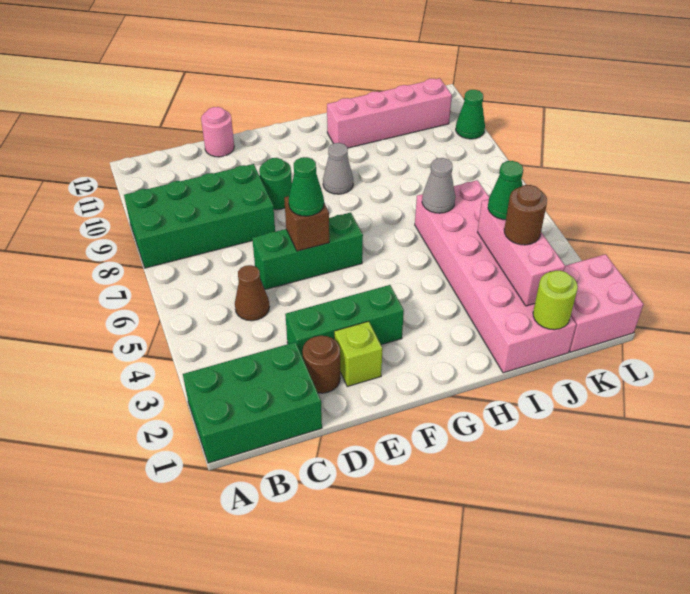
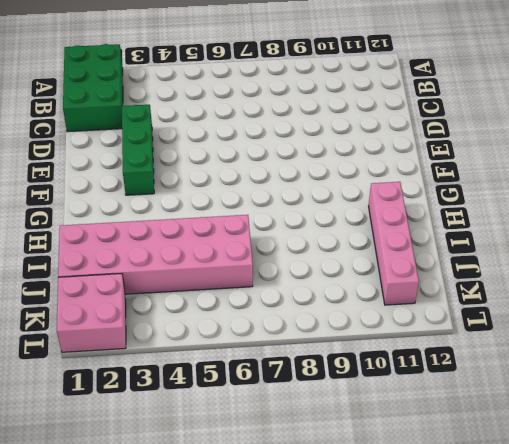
none -> green 2x4 brick [124,164,275,268]
none -> brown 1x1 cone [235,265,269,321]
none -> brown 1x1 round brick [303,336,340,393]

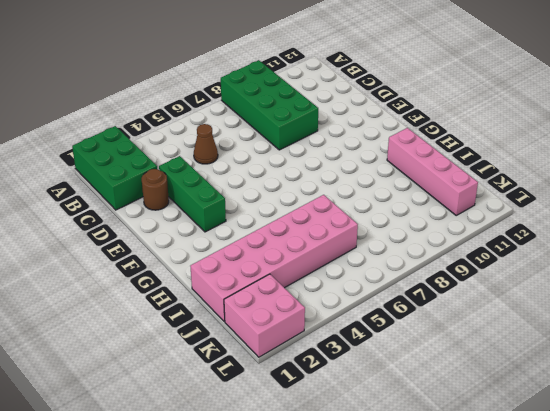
none -> green 1x3 brick [252,213,363,290]
none -> pink 1x1 round brick [201,107,234,157]
none -> lime 1x1 brick [334,321,382,387]

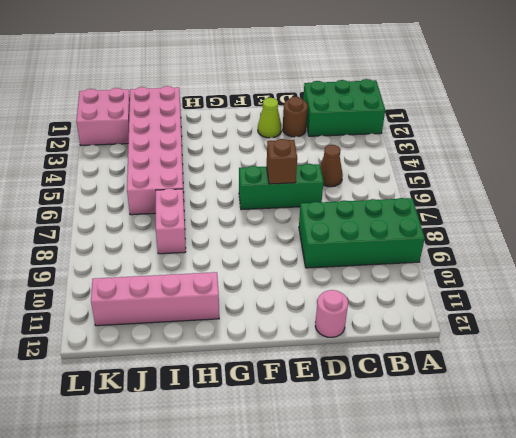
lime 1x1 cone [258,98,281,138] -> lime 1x1 brick [334,321,382,387]
pink 1x2 brick [156,189,186,254] -> none
none -> green 1x3 brick [285,285,404,358]
none -> green 1x1 round brick [259,158,292,210]
none -> grey 1x1 cone [323,143,353,194]

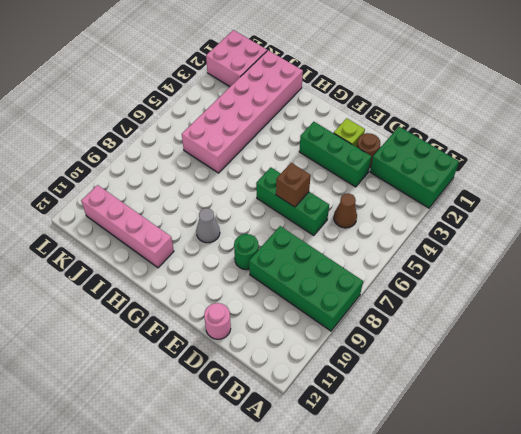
none -> green 1x1 cone [456,90,485,139]
none -> grey 1x1 cone [422,158,455,213]
none -> lime 1x1 round brick [533,271,578,330]

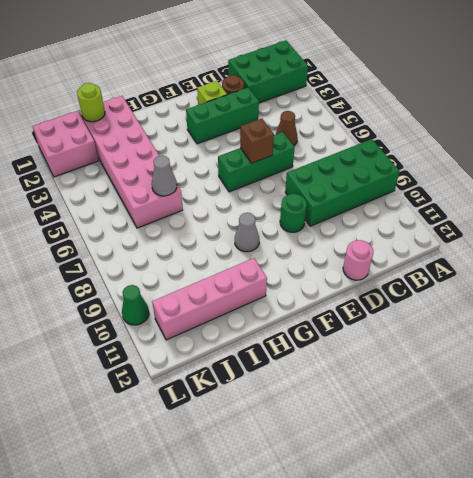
none -> pink 1x3 brick [478,199,565,306]
none -> green 1x1 cone [289,157,324,216]
none -> brown 1x1 round brick [504,185,547,245]

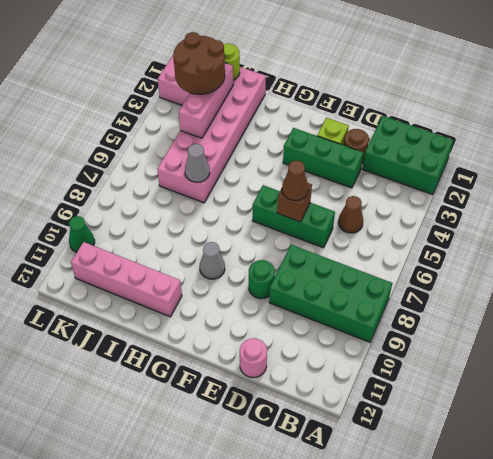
brown 1x1 cone [282,161,308,200] -> green 1x1 cone [289,157,324,216]
brown 2x2 round brick [173,32,225,94] -> brown 1x1 round brick [504,185,547,245]
none -> green 1x1 cone [488,161,523,220]

